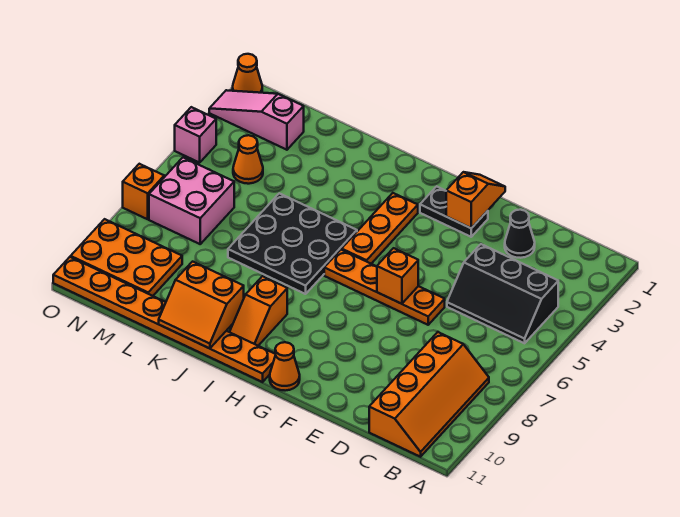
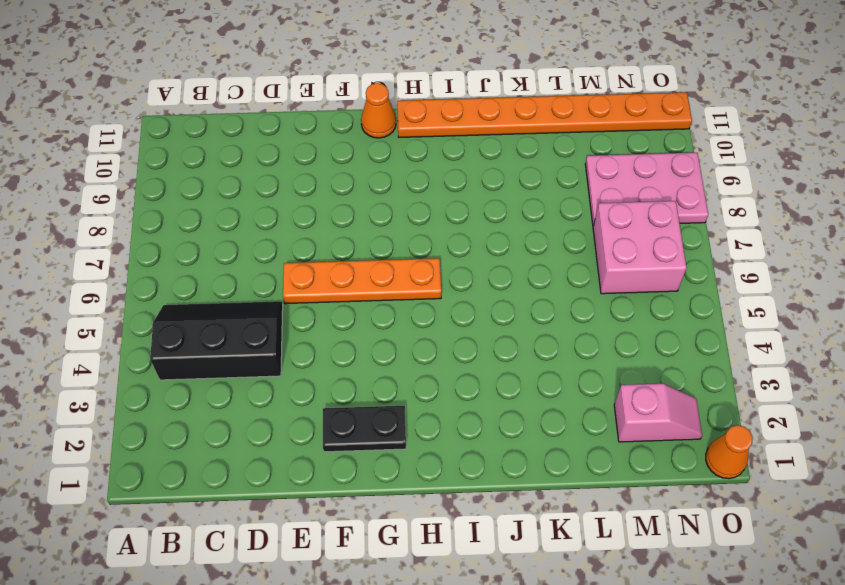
pink 1x2 slope [614,384,702,442] -> pink 1x3 slope [209,90,304,150]
pink 2x3 plate [585,153,708,226] -> orange 2x3 plate [71,219,182,296]
none -> orange 2x4 slope [369,332,489,457]
none -> black 1x1 cone [505,210,535,258]
none -> orange 1x3 plate [342,193,418,264]

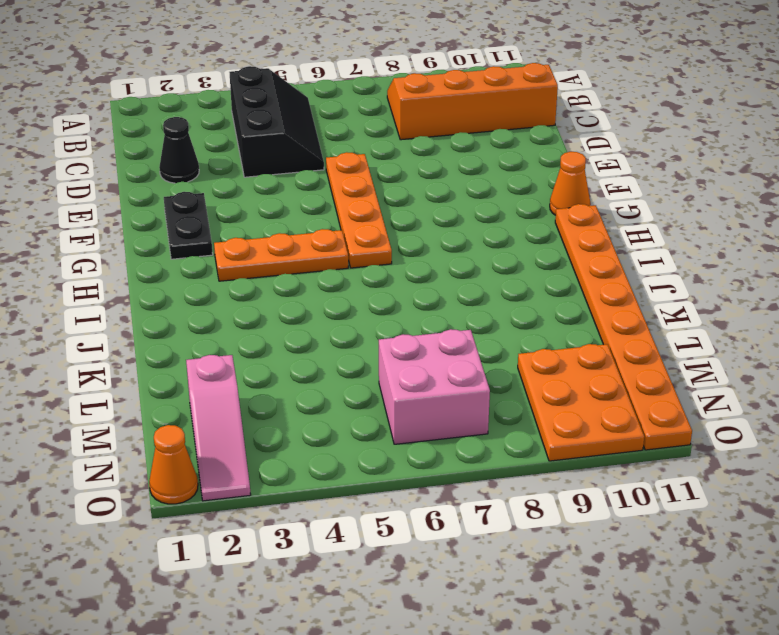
none -> black 3x3 plate [228,193,357,294]
none -> orange 1x2 slope [230,276,287,346]
none -> orange 1x1 cone [233,135,263,184]

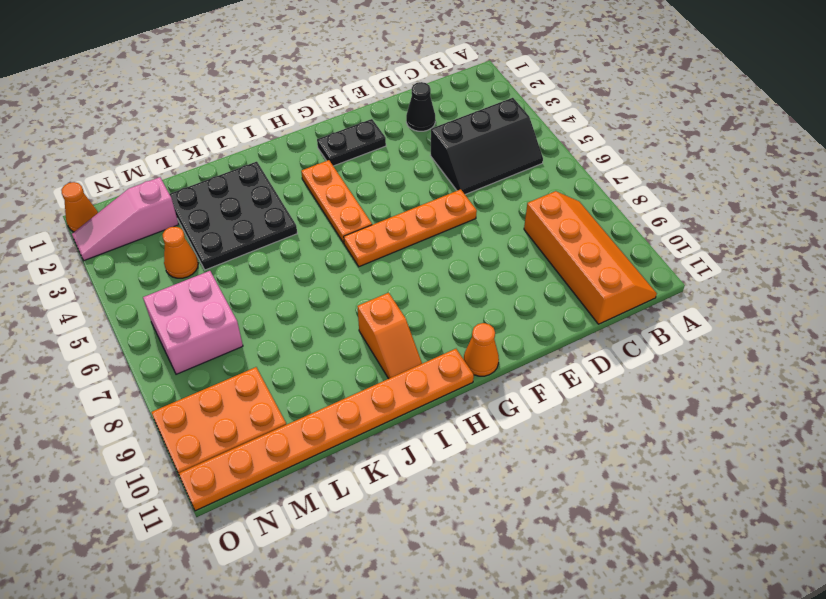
black 3x3 plate [170,162,297,270] -> black 3x3 plate moved to [228,193,357,294]
none -> pink 1x1 brick [175,107,216,163]
none -> orange 1x1 brick [123,164,164,219]
none -> orange 1x2 slope [446,172,505,228]

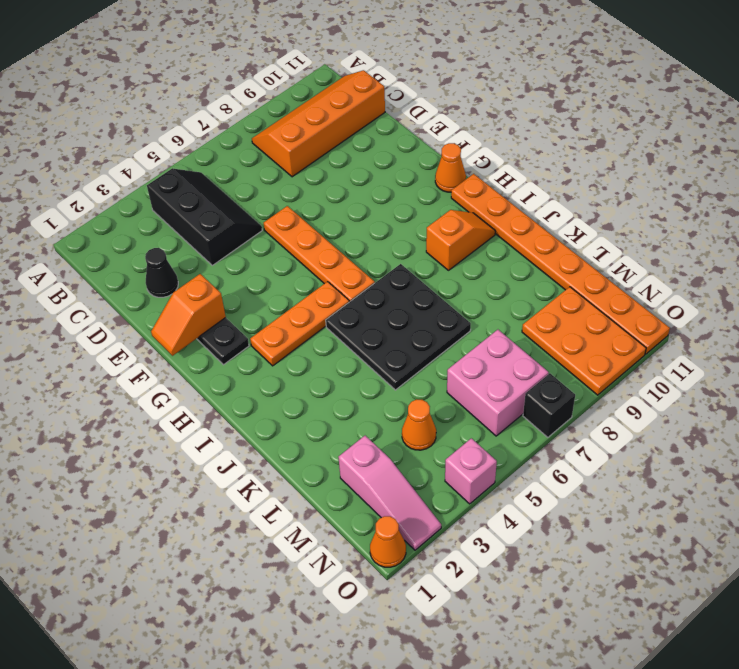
black 1x1 brick [523,373,575,437] -> orange 1x1 brick [123,164,164,219]
none -> orange 1x1 brick [377,248,418,304]
none -> orange 2x2 slope [159,262,244,349]

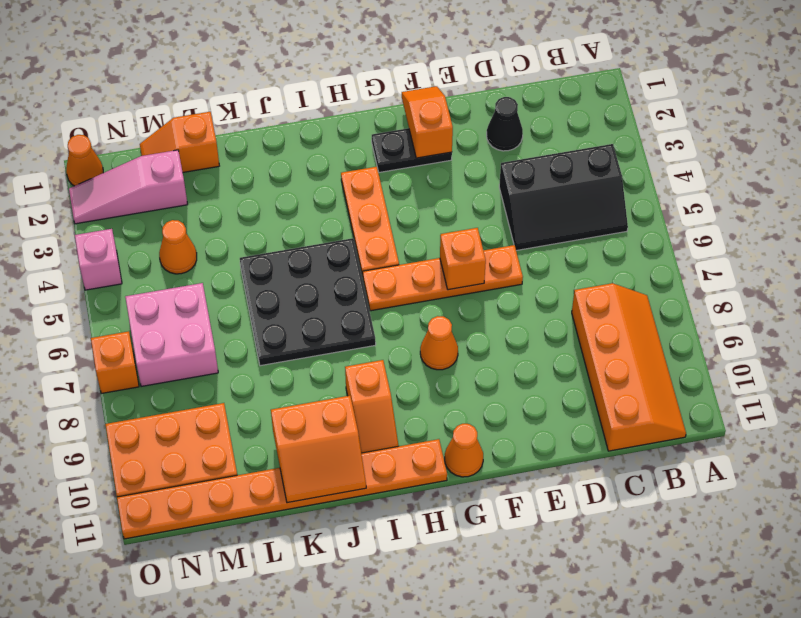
orange 1x1 cone [420,316,458,370] -> none
orange 1x2 slope [140,112,219,172] -> none

